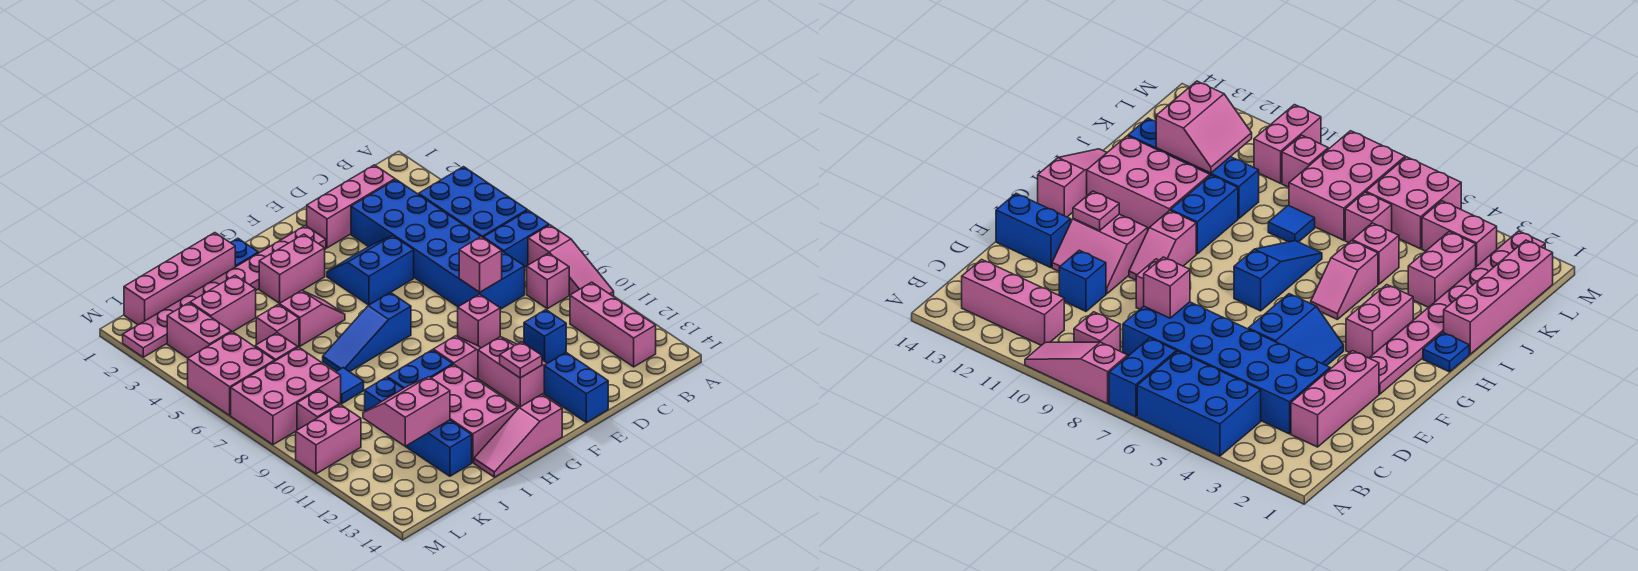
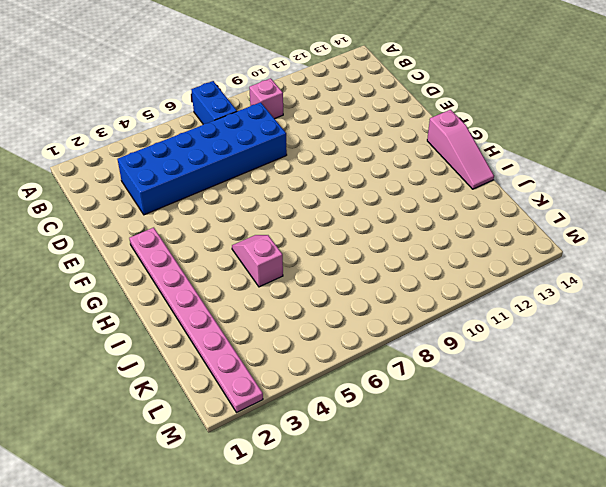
none -> blue 2x3 brick [419,167,527,238]
none -> pink 1x3 slope [528,225,614,297]
none -> pink 1x3 brick [570,282,656,367]
none -> pink 1x3 brick [307,165,395,248]

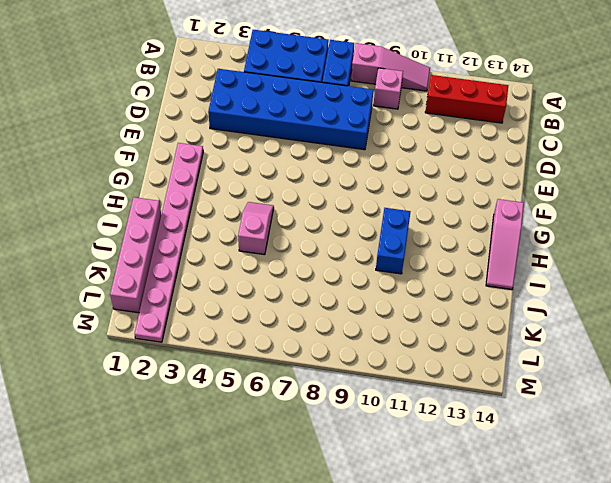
red 1x3 brick [425,75,508,123] -> pink 1x3 brick [570,282,656,367]
none -> pink 1x3 brick [307,165,395,248]
none -> blue 1x1 brick [524,310,566,363]
none -> blue 2x2 slope [327,236,414,305]
none -> pink 1x1 brick [458,294,500,348]

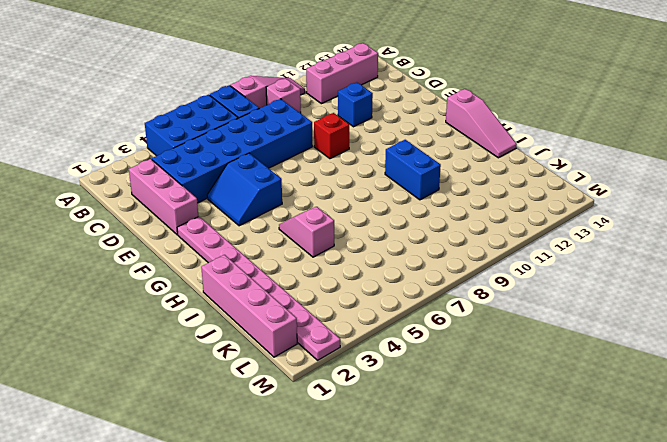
red 1x1 brick [314,113,349,159] -> pink 1x1 brick [458,294,500,348]
none -> pink 2x2 slope [478,337,547,407]
none -> blue 1x2 brick [544,353,608,422]
none -> pink 1x2 slope [433,336,481,379]
none -> pink 1x2 brick [259,234,325,303]

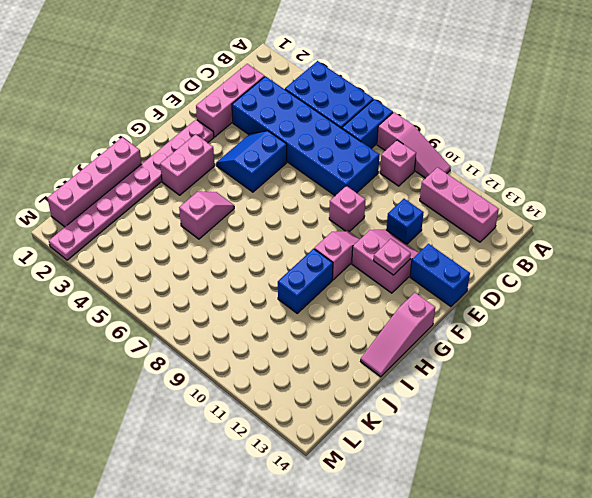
none -> blue 1x3 slope [323,292,411,372]
none -> blue 1x1 plate [230,238,258,267]
none -> pink 2x3 brick [432,365,518,463]
none -> pink 1x2 brick [190,275,256,332]

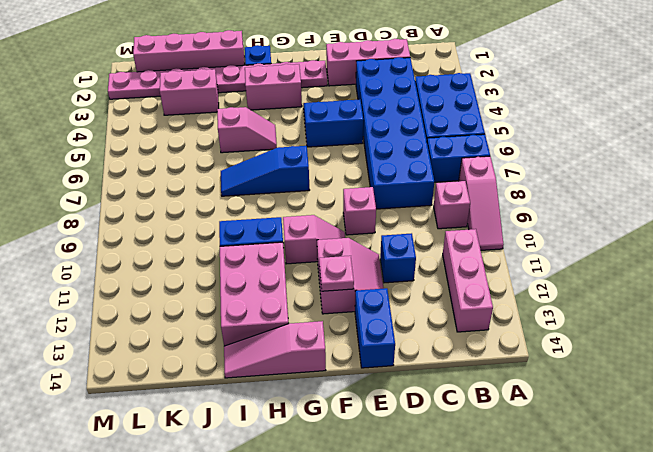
none -> pink 1x1 brick [256,304,299,347]
none -> blue 1x1 tile [336,368,364,404]
none -> blue 1x4 brick [365,377,472,476]
none -> pink 1x1 brick [255,333,298,361]

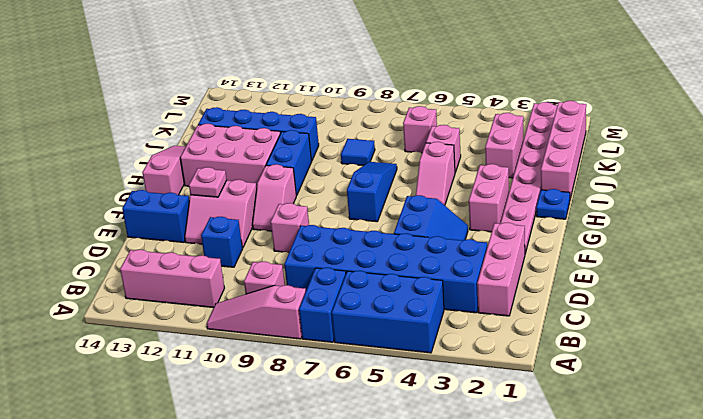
none -> pink 2x3 brick [231,347,341,445]
none -> pink 1x2 brick [167,303,231,358]
none -> pink 2x2 brick [188,332,275,415]
none -> pink 1x1 brick [297,390,339,430]

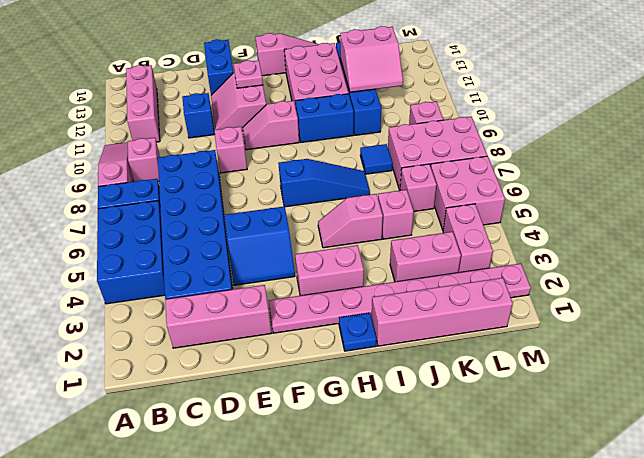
none -> pink 1x2 brick [296,404,361,474]
none -> pink 1x1 brick [459,237,502,292]

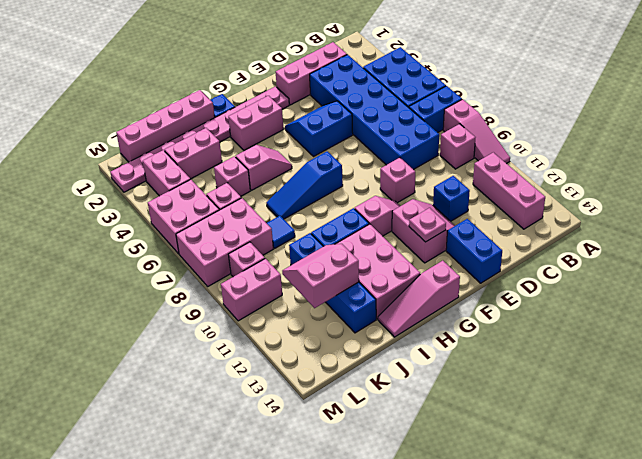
none -> pink 1x1 brick [459,237,502,292]

